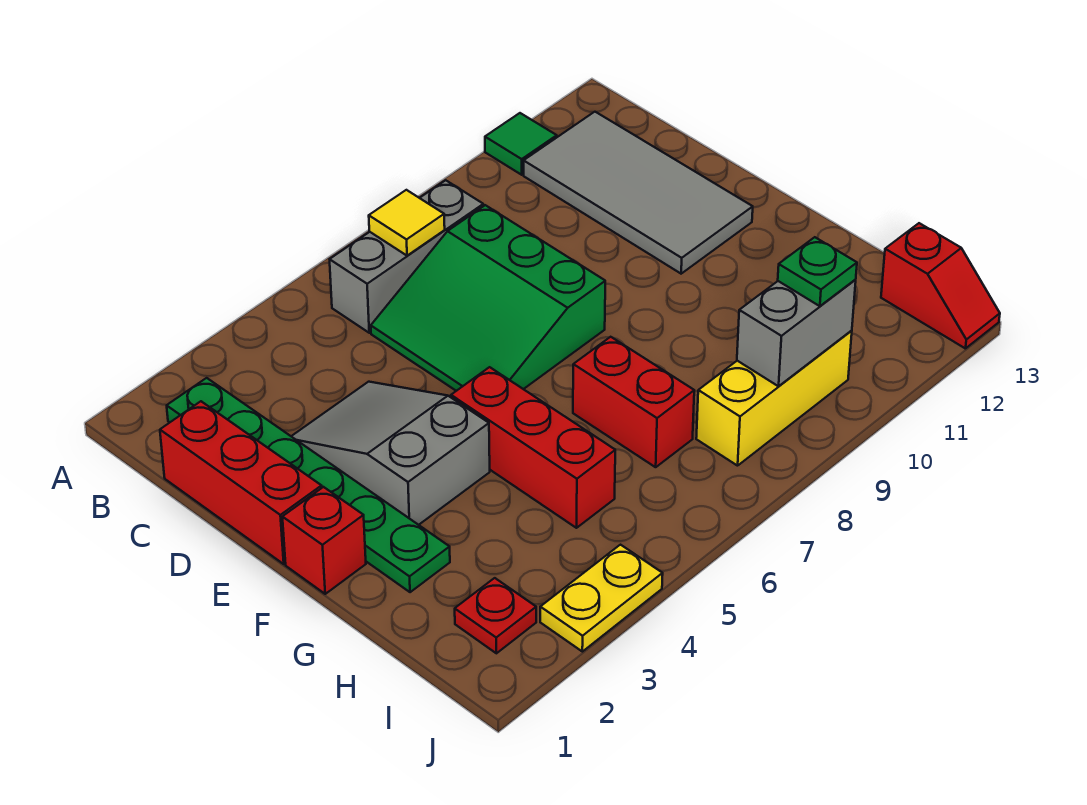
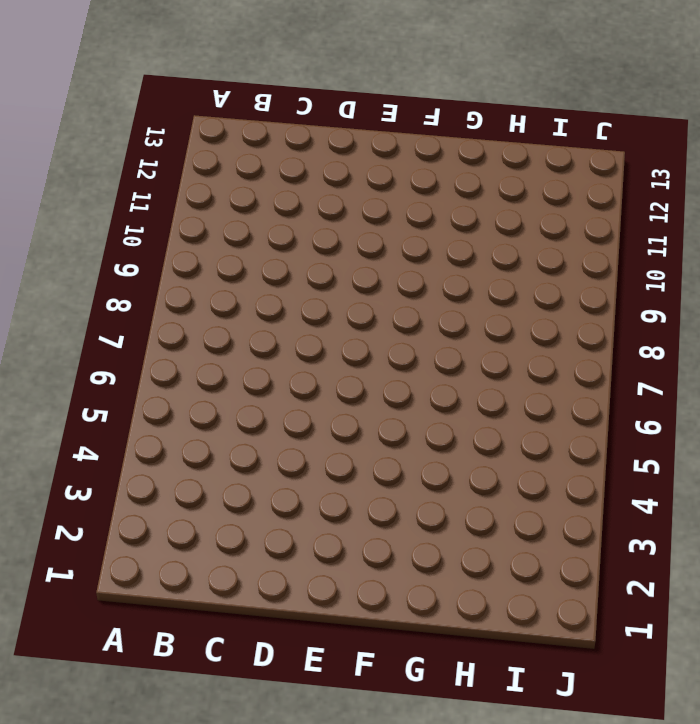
none -> green 1x1 tile [485,113,557,175]
none -> green 1x6 plate [167,378,450,592]
none -> grey 1x3 brick [330,180,483,333]

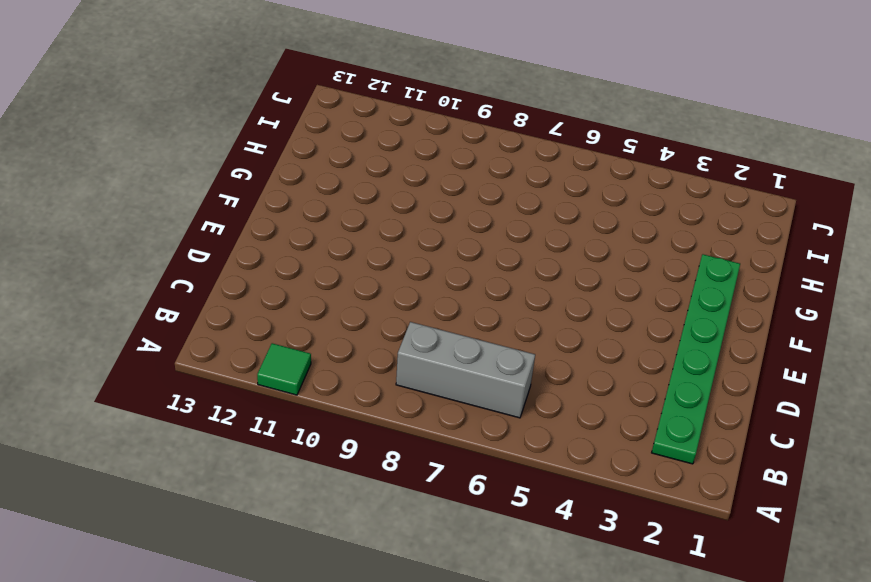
none -> grey 2x4 tile [524,112,753,274]
none -> red 1x3 brick [160,401,322,564]
none -> green 3x3 slope [371,205,605,391]

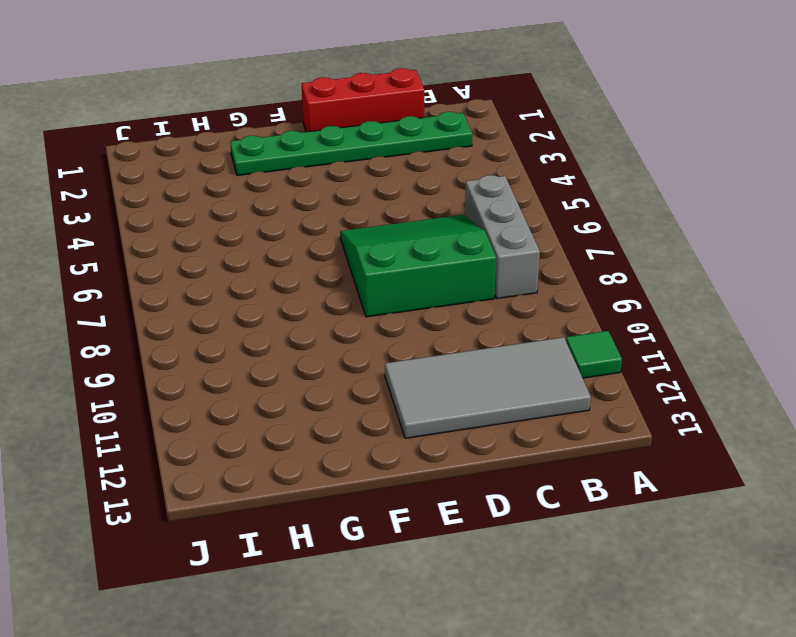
none -> grey 2x3 slope [291,382,490,525]
none -> red 1x1 brick [282,487,366,594]
none -> red 1x3 brick [451,367,615,528]

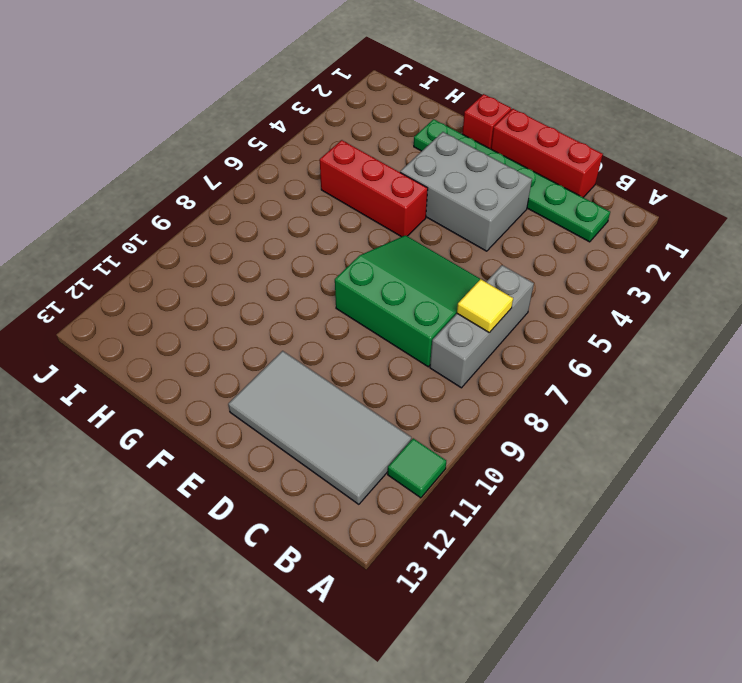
grey 2x3 brick [400,132,532,251] -> grey 2x3 slope [291,382,490,525]
none -> red 1x2 brick [573,337,694,467]
none -> red 1x1 plate [455,578,536,653]
none -> yellow 1x3 brick [696,331,852,466]

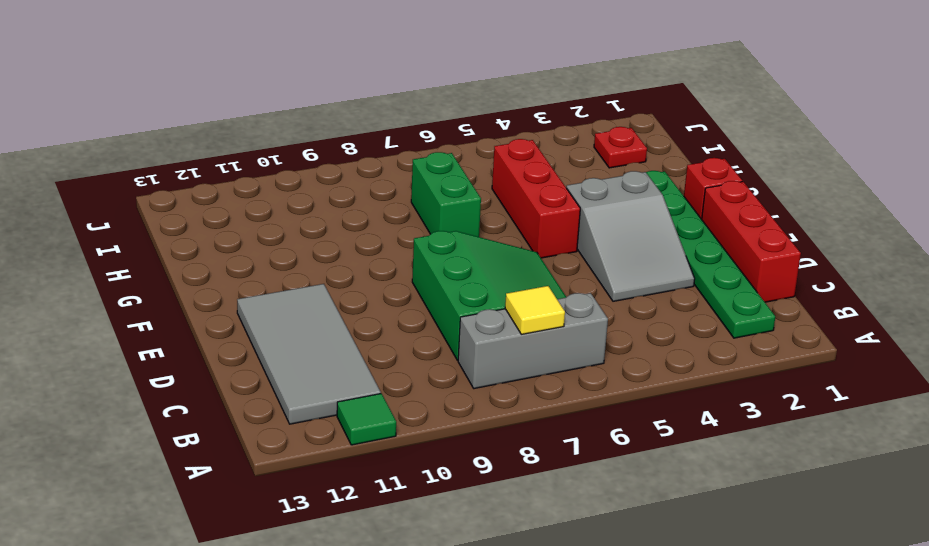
green 1x2 brick [411,152,481,237] -> red 1x2 brick [573,337,694,467]
none -> yellow 1x3 brick [696,331,852,466]
none -> red 1x2 slope [881,223,1000,349]
none -> yellow 1x2 plate [540,545,663,652]

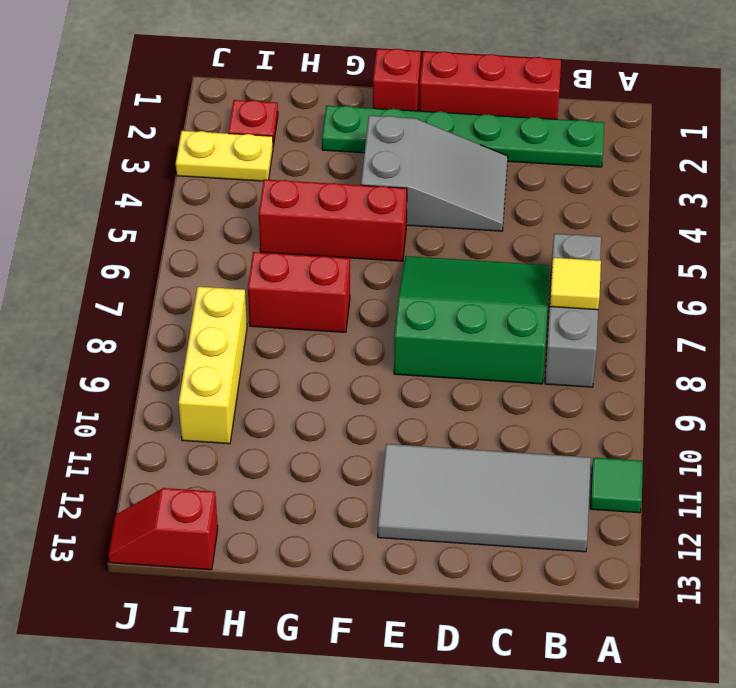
yellow 1x2 plate [176,131,273,181] -> yellow 1x2 plate turned to [540,545,663,652]
none -> grey 1x2 brick [737,280,856,386]
none -> green 1x1 plate [778,237,857,306]

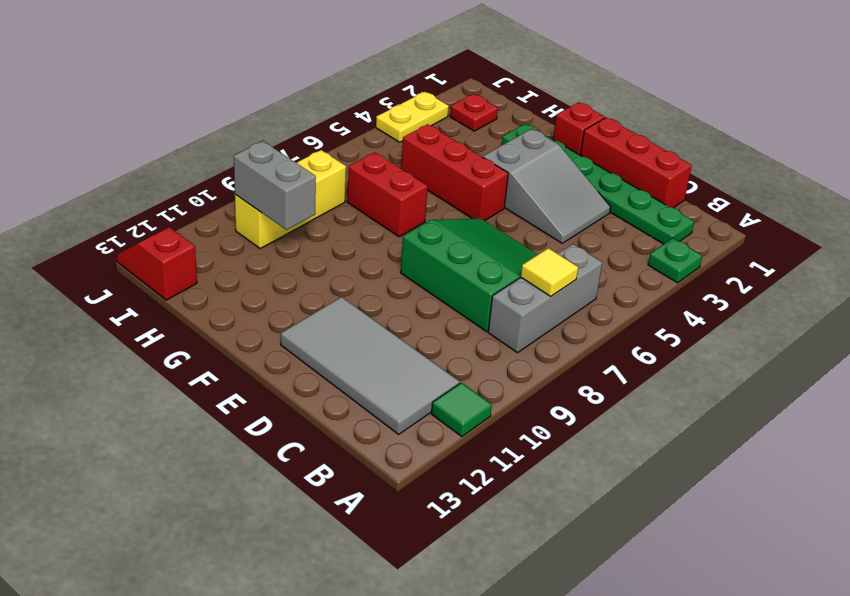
green 1x1 plate [648,238,702,283] -> green 1x1 plate moved to [778,237,857,306]
grey 1x2 brick [234,141,316,230] -> grey 1x2 brick turned to [737,280,856,386]

